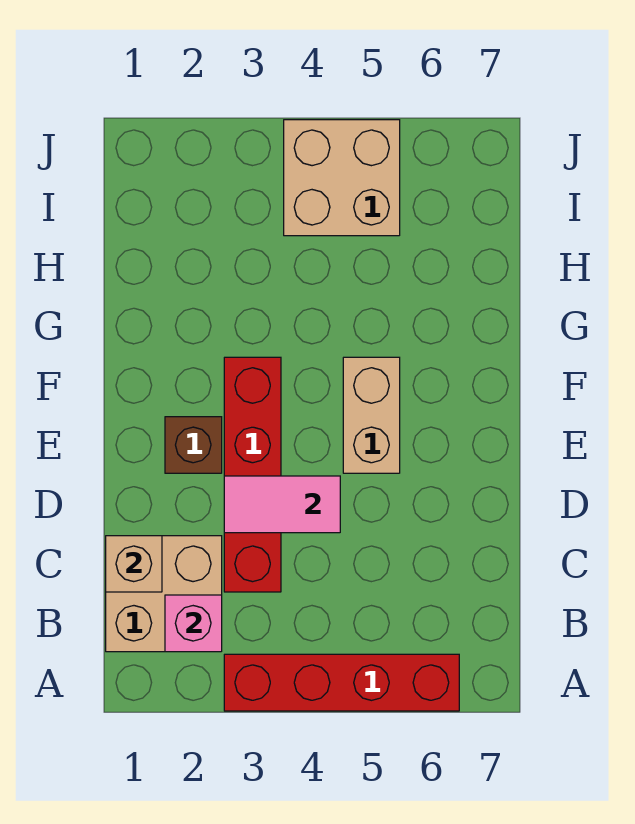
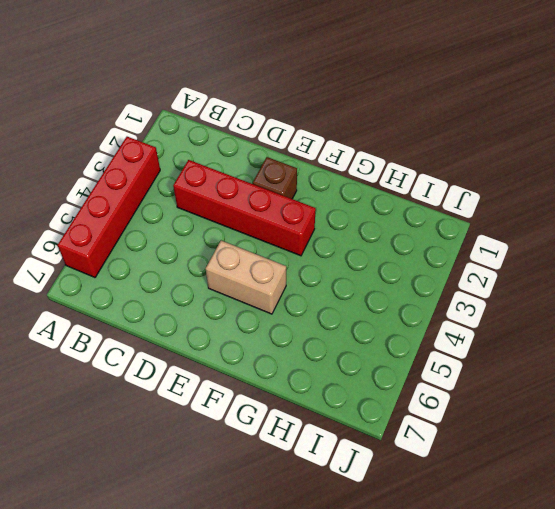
none -> tan 2x2 brick [106,536,222,652]
none -> tan 2x2 brick [284,120,400,236]

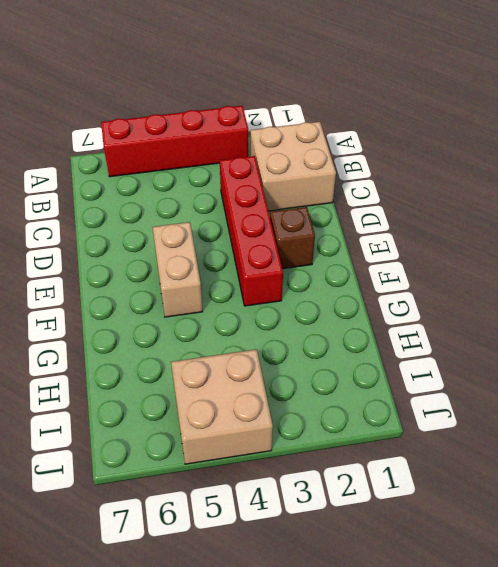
none -> pink 1x1 brick [165,595,222,652]
none -> tan 1x1 brick [106,536,162,592]

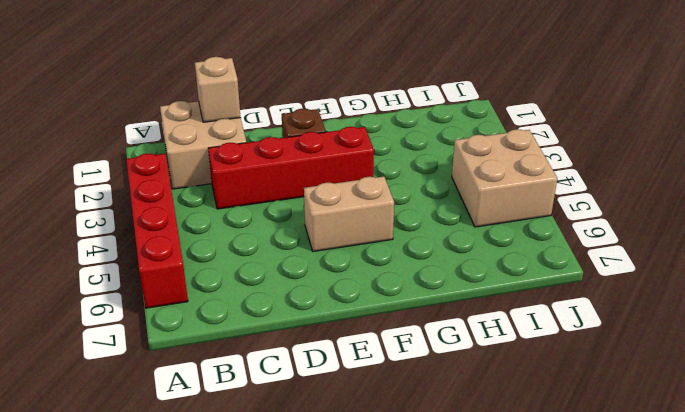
none -> pink 1x1 brick [165,595,222,652]
none -> pink 1x2 tile [224,476,340,533]

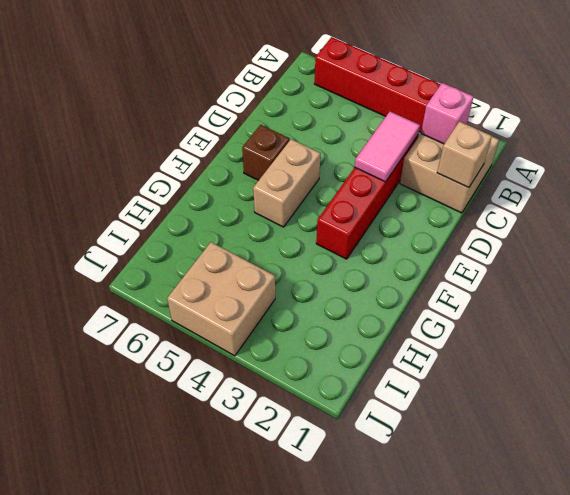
pink 1x2 tile [355,112,420,182] -> pink 1x2 tile turned to [224,476,340,533]
brown 1x1 brick [242,125,290,180] -> brown 1x1 brick moved to [165,417,222,473]

